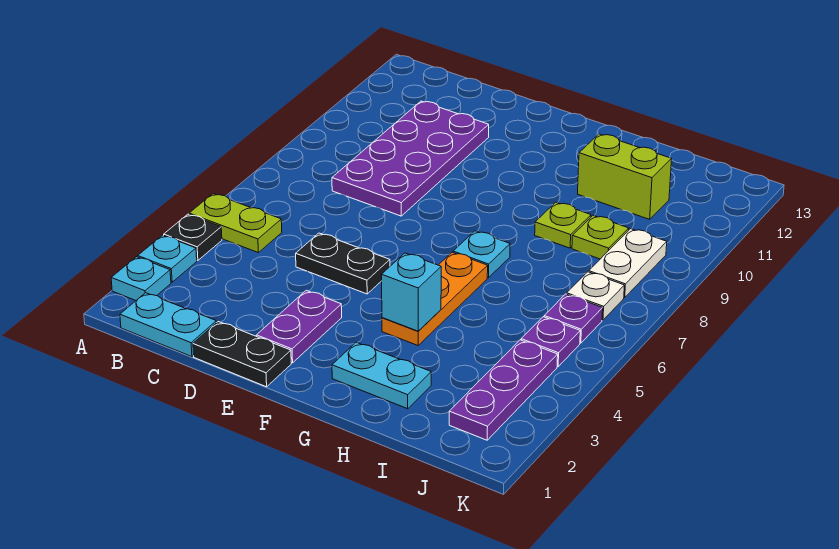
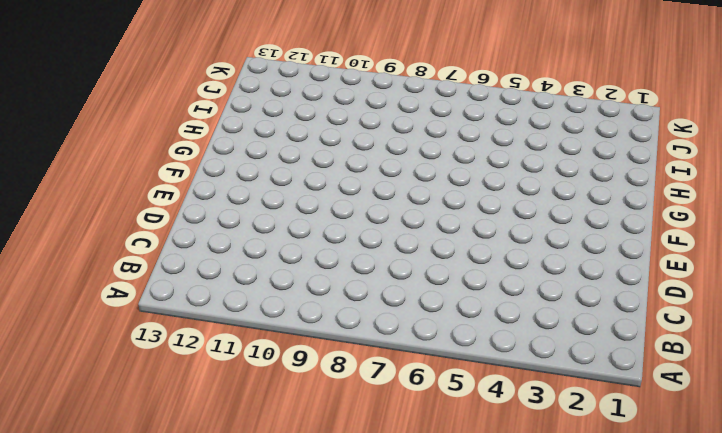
none -> cyan 1x1 plate [111,257,171,300]
none -> cyan 1x1 plate [138,235,197,282]
none -> black 1x1 plate [164,214,222,260]

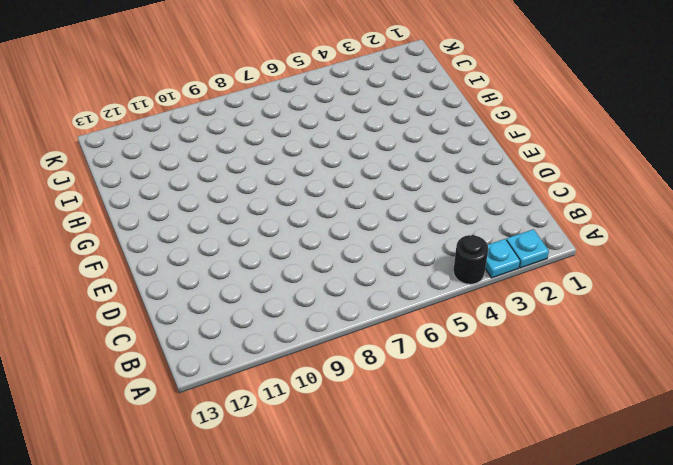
black 1x1 round brick [454,235,488,284] -> black 1x1 plate [164,214,222,260]
none -> lime 1x2 plate [189,194,282,252]
none -> cyan 1x2 plate [120,293,216,357]
none -> purple 2x4 plate [332,101,489,216]

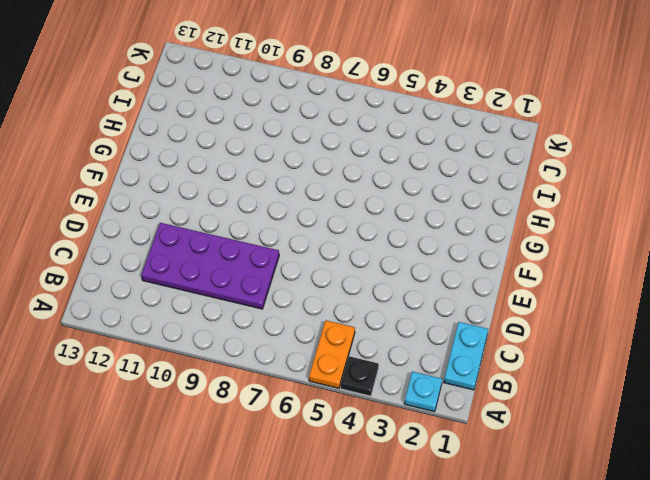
orange 1x2 plate [309,320,355,388] -> lime 1x2 plate [189,194,282,252]
none -> cyan 1x1 plate [138,235,197,282]
none -> black 1x2 plate [193,322,291,387]
none -> black 1x2 plate [296,233,390,294]

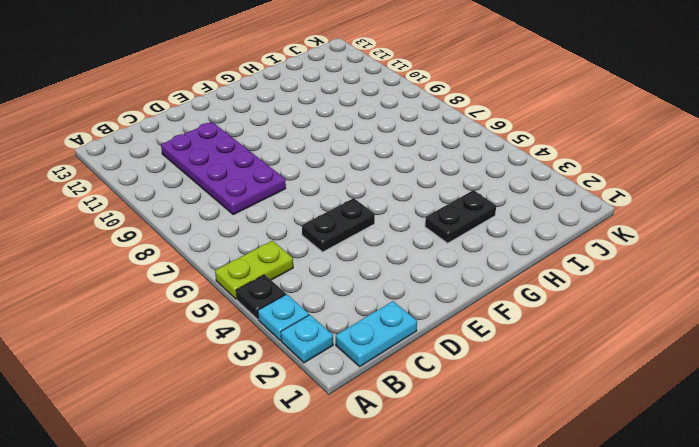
black 1x2 plate [425,190,496,243] -> black 1x2 plate moved to [193,322,291,387]
none -> purple 1x2 plate [256,290,342,363]
none -> cyan 1x2 plate [332,342,431,409]
none -> orange 1x3 plate [382,252,488,345]

